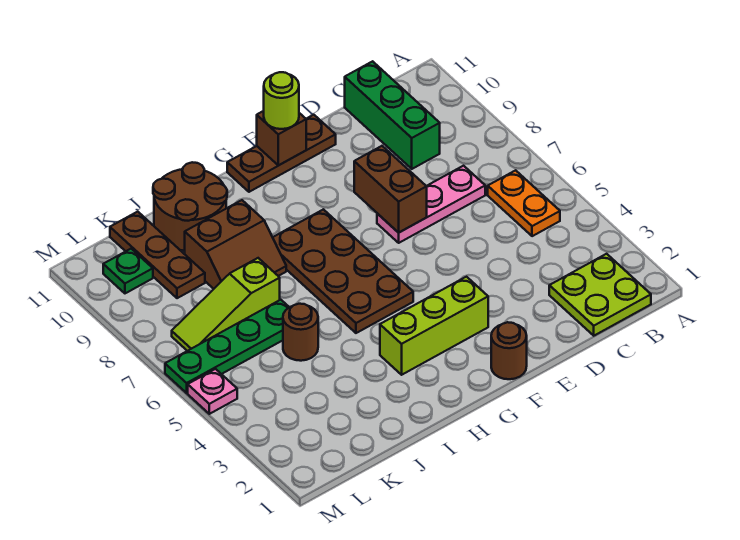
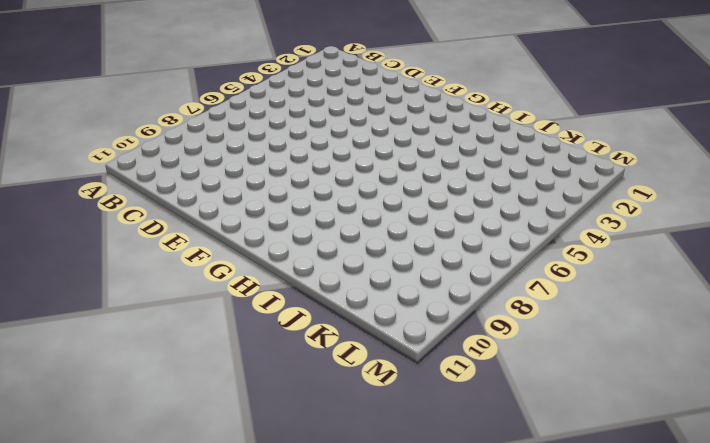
none -> lime 2x2 plate [549,254,651,336]
none -> orange 1x2 plate [488,170,560,236]
none -> pink 1x3 plate [377,166,485,243]

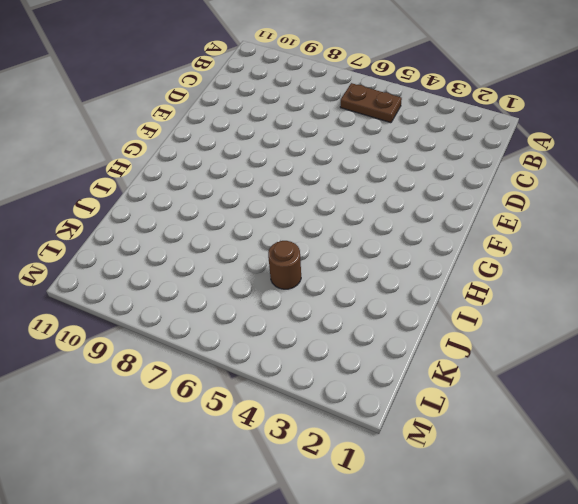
brown 1x2 plate [340,83,402,123] -> orange 1x2 plate [488,170,560,236]
none -> lime 2x2 plate [549,254,651,336]
none -> pink 1x3 plate [377,166,485,243]
none -> green 1x3 brick [345,61,440,169]

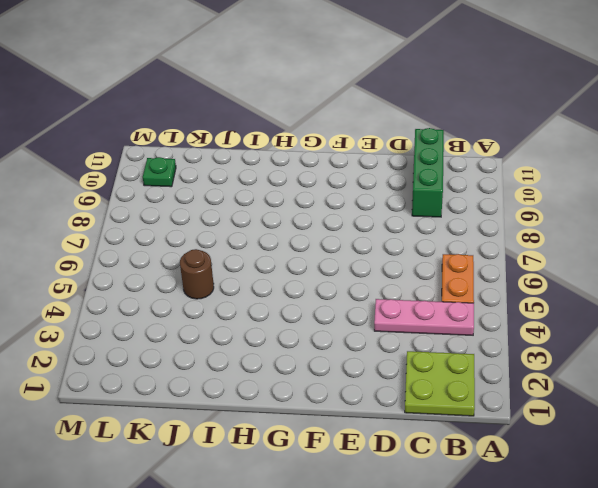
pink 1x3 plate [374,299,474,335] -> pink 1x3 plate moved to [377,166,485,243]
none -> brown 1x3 plate [227,115,336,192]
none -> brown 1x1 round brick [491,322,527,379]
none -> lime 1x3 brick [380,277,488,375]

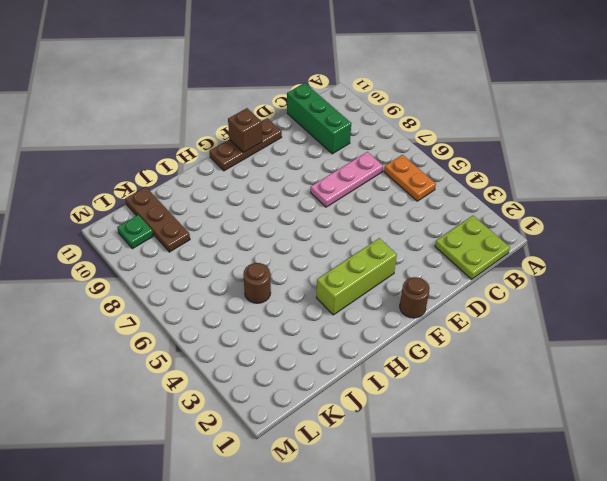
none -> brown 2x4 plate [273,209,413,333]
none -> brown 2x2 slope [185,200,286,289]
none -> brown 2x2 round brick [153,162,227,251]

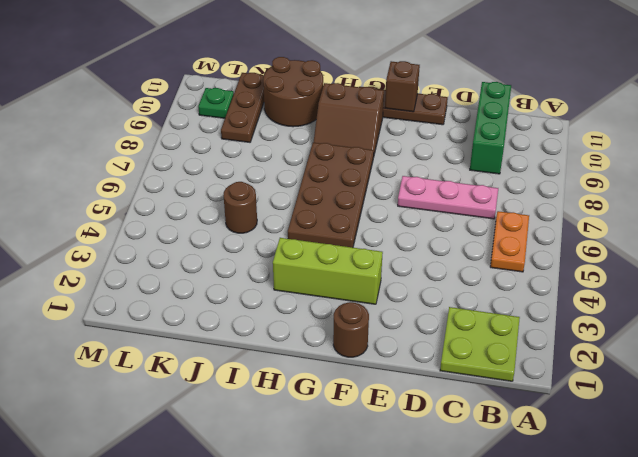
brown 2x2 slope [313,83,384,158] -> brown 2x2 slope moved to [185,200,286,289]
none -> green 1x4 plate [165,300,289,393]
none -> lime 1x3 slope [172,258,280,351]
none -> pink 1x1 plate [188,369,237,414]

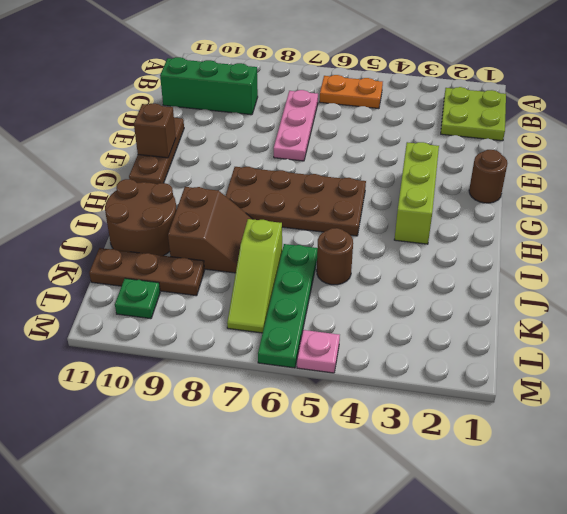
none -> brown 1x2 brick [354,146,427,233]
none -> lime 1x1 round brick [264,72,299,129]

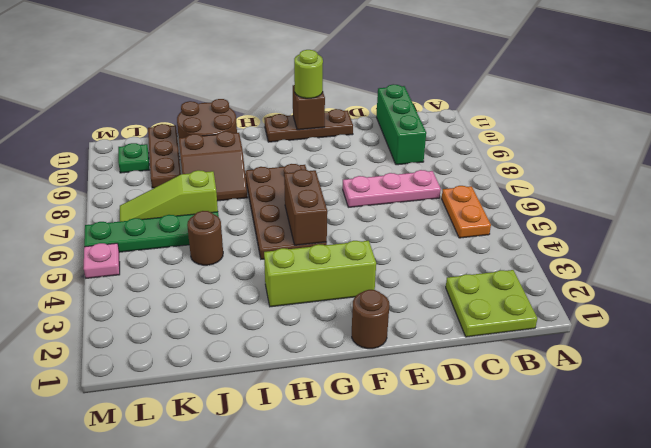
brown 1x2 brick [284,169,327,245] -> brown 1x2 brick moved to [354,146,427,233]

